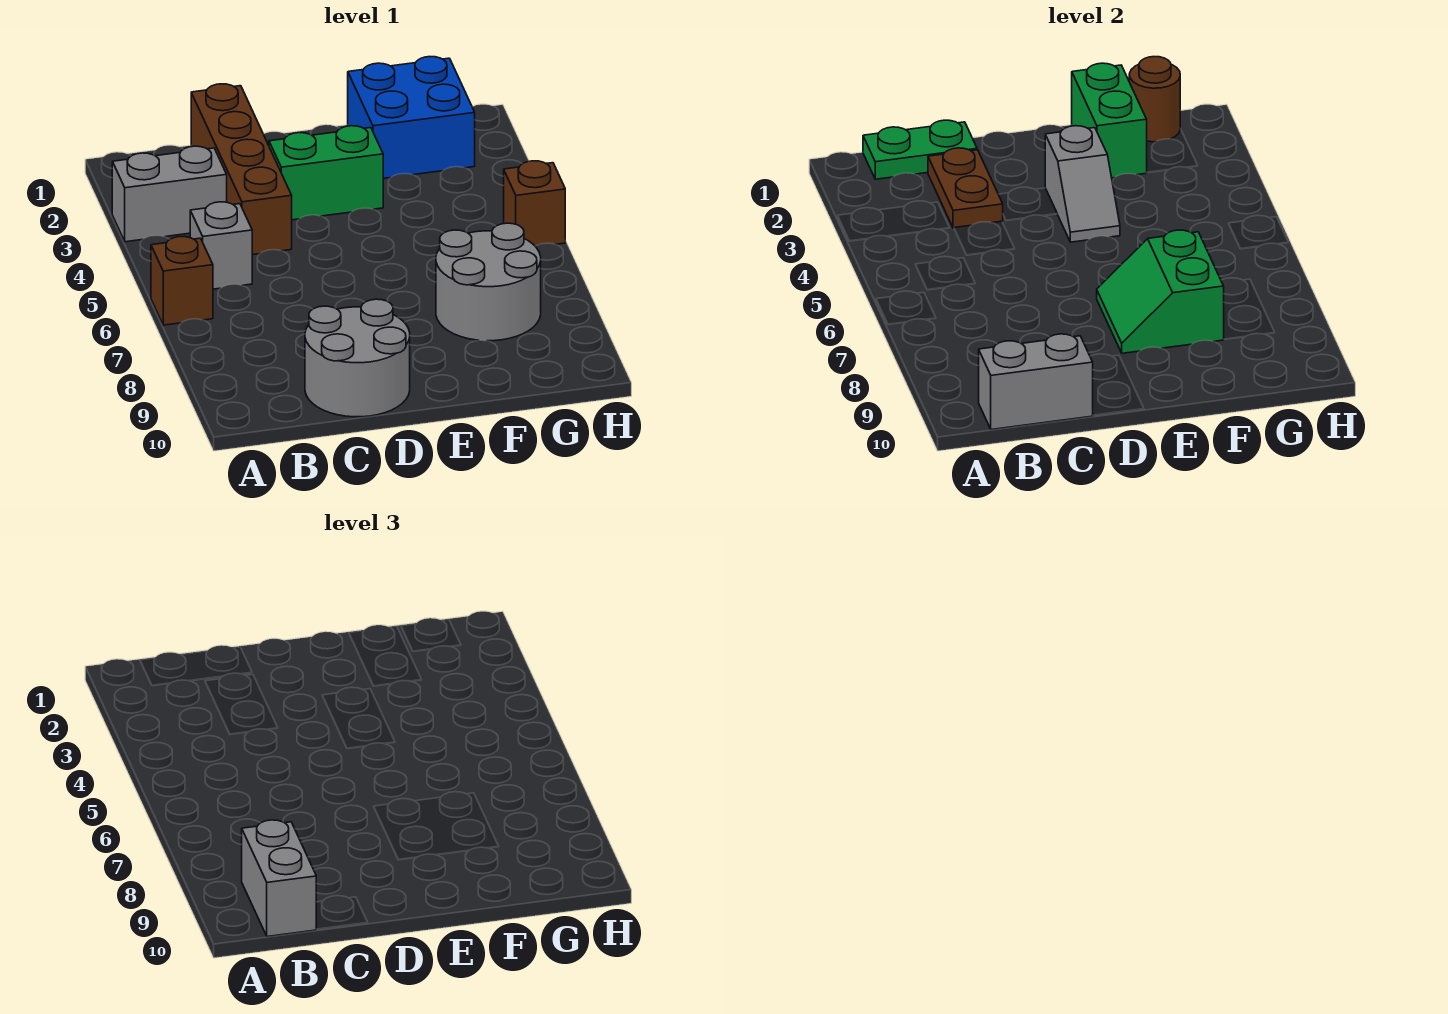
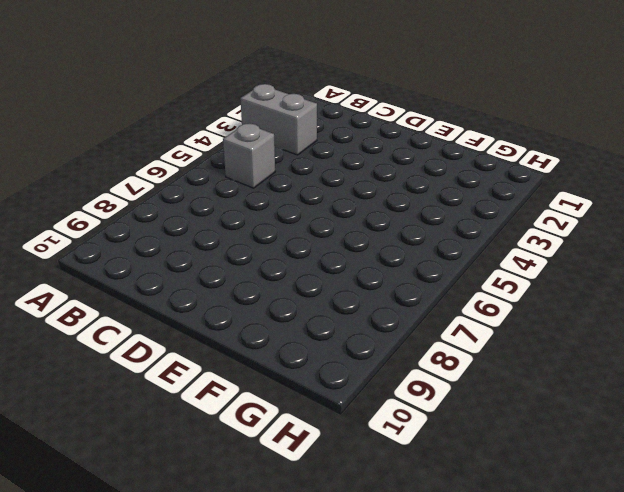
none -> brown 1x1 brick [151,237,213,325]
none -> brown 1x4 brick [191,84,292,255]
none -> grey 2x2 round brick [305,299,410,417]

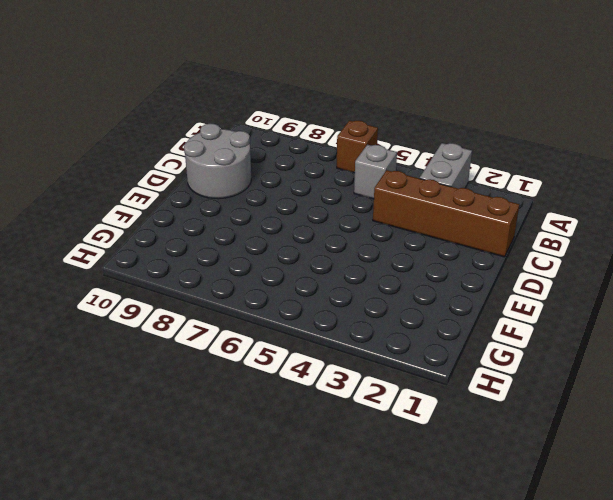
none -> green 1x2 brick [269,126,383,220]
none -> blue 2x2 brick [348,57,475,178]
none -> grey 2x2 round brick [436,223,541,341]

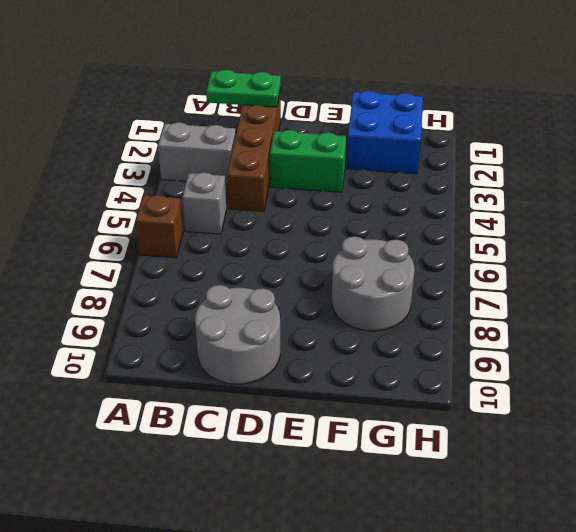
none -> brown 1x1 brick [504,161,565,246]
none -> grey 1x2 brick [979,334,1093,430]
none -> brown 1x2 plate [928,148,1003,228]

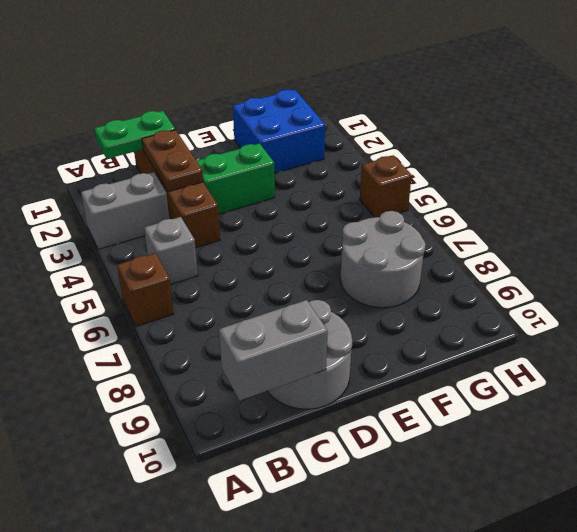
none -> grey 1x2 slope [1045,126,1120,242]
none -> green 2x2 slope [1097,230,1224,353]
none -> green 1x2 brick [1072,63,1147,178]

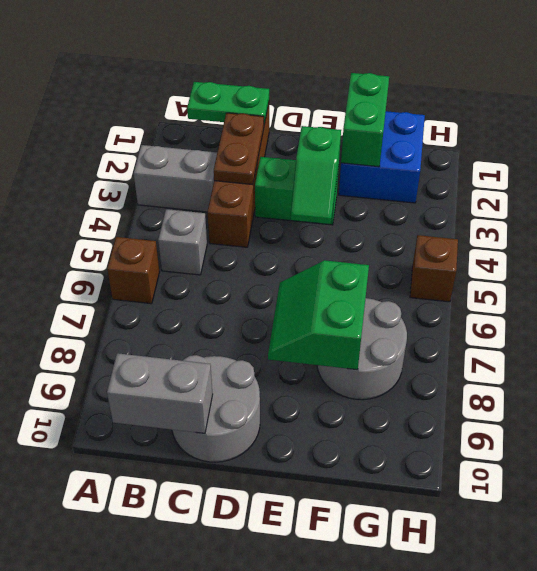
green 1x2 slope [291,126,341,224] -> grey 1x2 slope [1045,126,1120,242]
none -> brown 1x1 round brick [1129,57,1180,142]
none -> grey 1x2 brick [242,820,316,937]

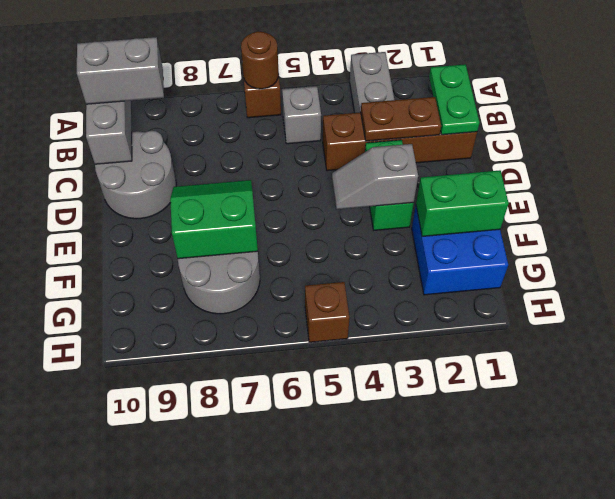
brown 1x1 round brick [241,31,279,89] -> brown 1x1 round brick moved to [1129,57,1180,142]

